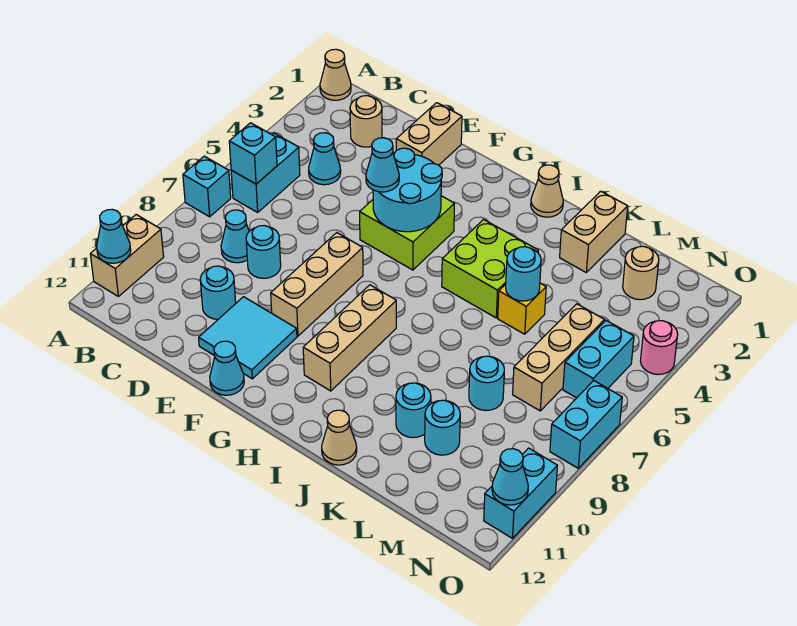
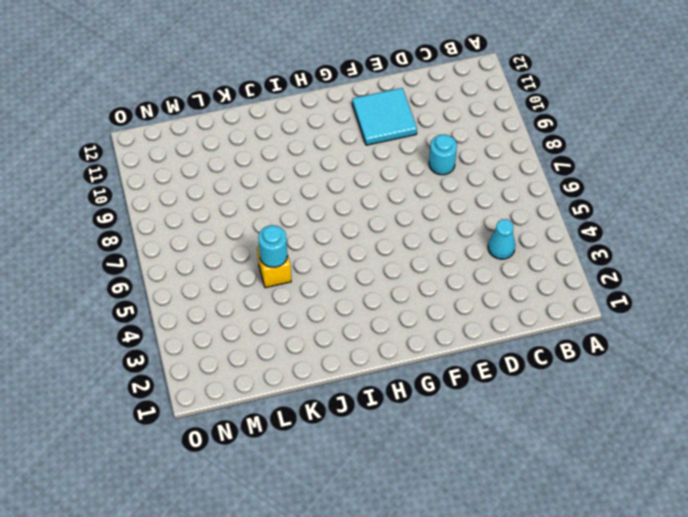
none -> tan 1x1 cone [320,49,351,100]
none -> cyan 1x1 brick [183,156,231,217]
none -> tan 1x2 brick [90,215,164,296]
none -> cyan 1x2 brick [231,133,300,212]

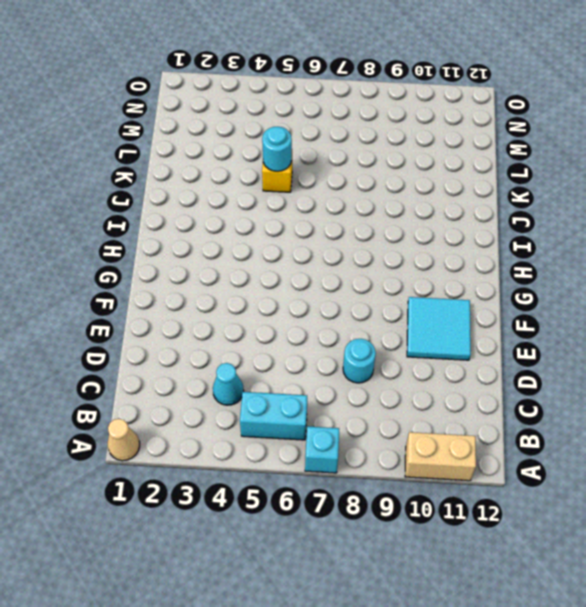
none -> tan 1x1 round brick [350,96,382,147]
none -> cyan 1x1 cone [221,210,249,263]
none -> cyan 1x1 round brick [200,266,236,319]
none -> tan 1x2 brick [396,103,462,165]

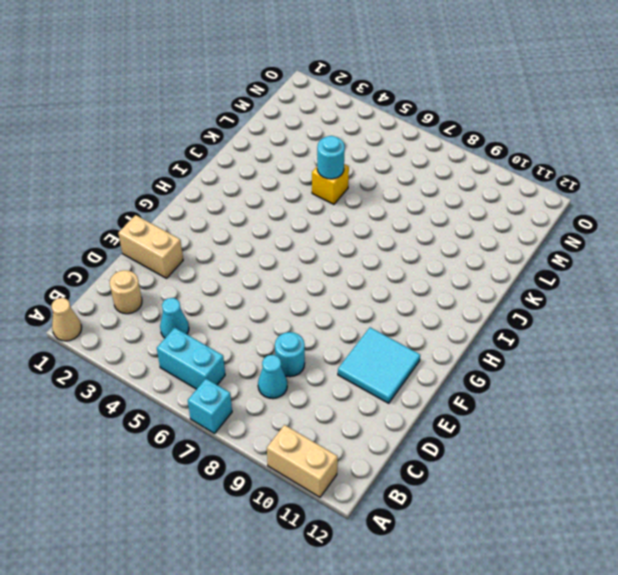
none -> cyan 1x1 round brick [200,266,236,319]
none -> lime 2x2 brick [360,196,454,270]
none -> tan 1x3 brick [271,233,363,336]
none -> cyan 1x1 cone [210,341,244,395]

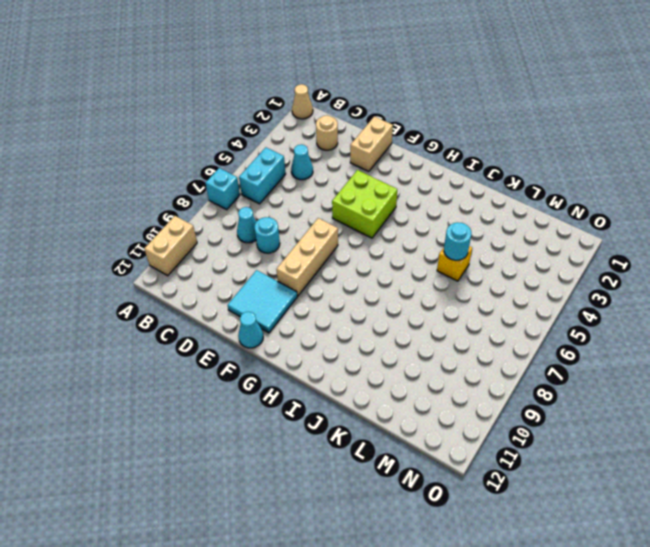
none -> cyan 1x1 round brick [200,266,236,319]
none -> tan 1x3 brick [303,285,396,391]
none -> tan 1x1 cone [531,165,563,217]
none -> lime 2x2 brick [442,220,538,318]

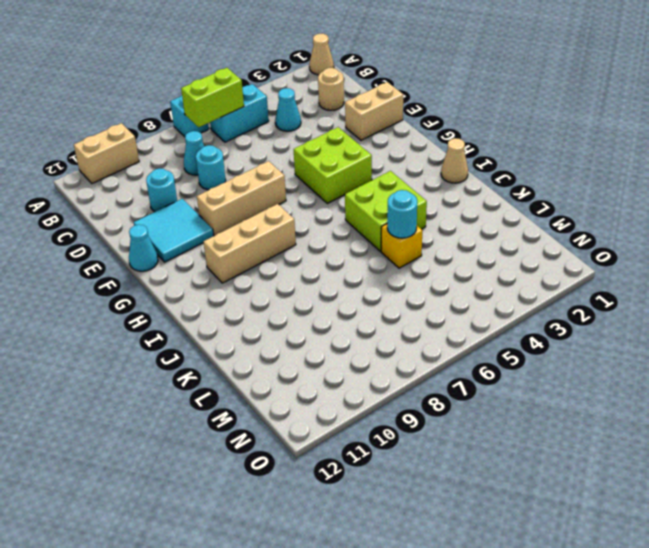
lime 1x2 brick [181,68,244,127] -> cyan 1x1 brick [229,123,277,184]
none -> tan 1x1 cone [322,410,357,465]
none -> tan 1x2 brick [560,191,628,272]
none -> cyan 1x1 round brick [396,383,431,438]
none -> cyan 1x1 round brick [469,356,504,411]

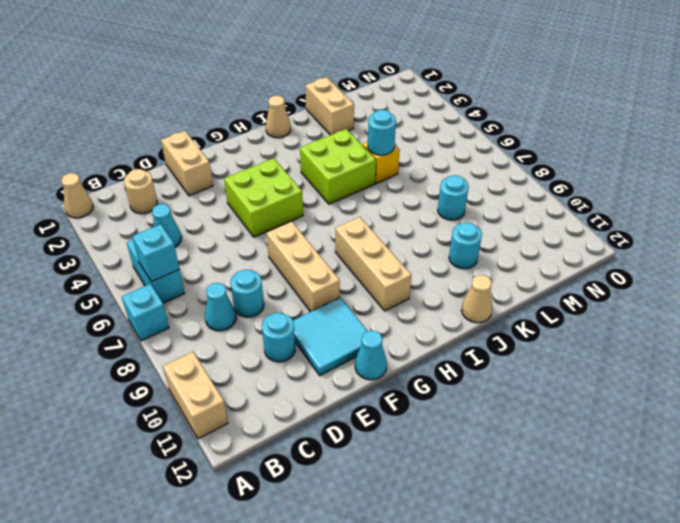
none -> cyan 1x1 round brick [425,400,460,455]
none -> tan 1x1 round brick [623,246,659,300]
none -> tan 1x3 brick [513,304,604,411]
none -> cyan 1x2 brick [563,321,634,398]

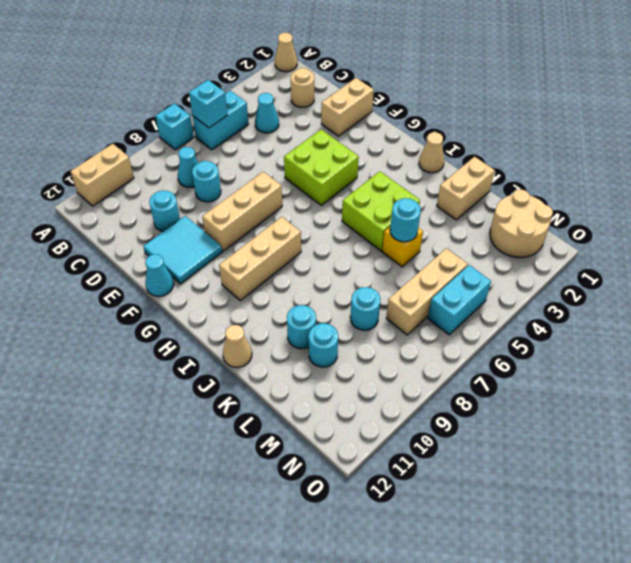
tan 2x2 round brick [490,190,553,257] -> tan 1x1 round brick [623,246,659,300]
none -> pink 1x1 round brick [641,321,678,374]
none -> cyan 1x2 brick [550,381,622,468]
none -> cyan 1x2 brick [484,448,557,538]
none -> cyan 1x1 cone [97,209,131,263]

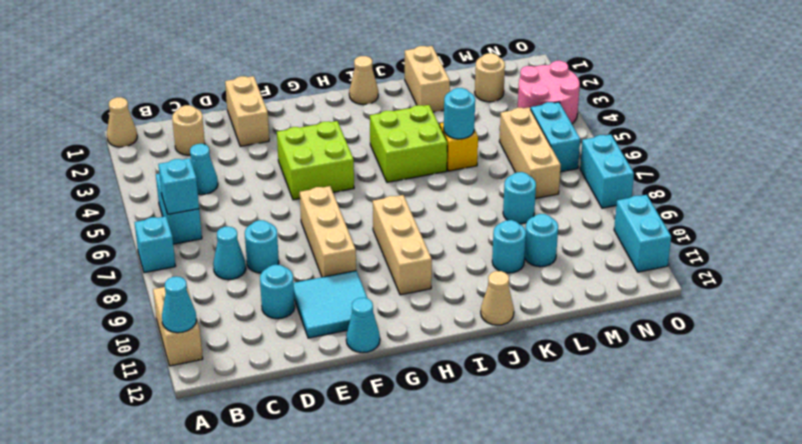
pink 2x2 round brick [518,61,580,124] -> pink 1x1 round brick [641,321,678,374]
none -> cyan 2x2 round brick [373,148,442,232]
none -> cyan 1x1 cone [492,449,528,505]
none -> cyan 1x1 cone [366,138,399,192]

